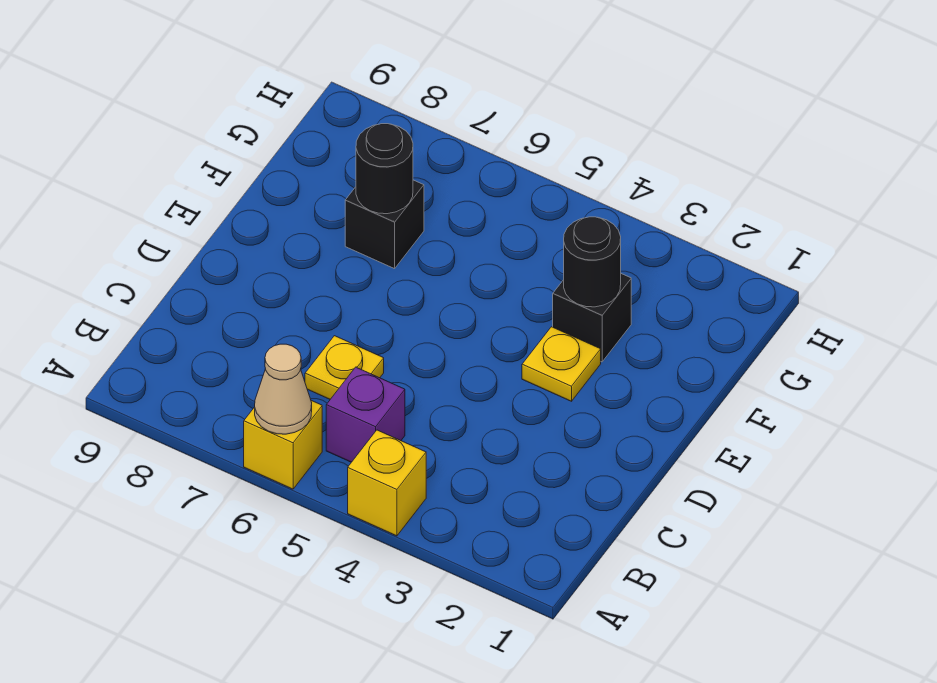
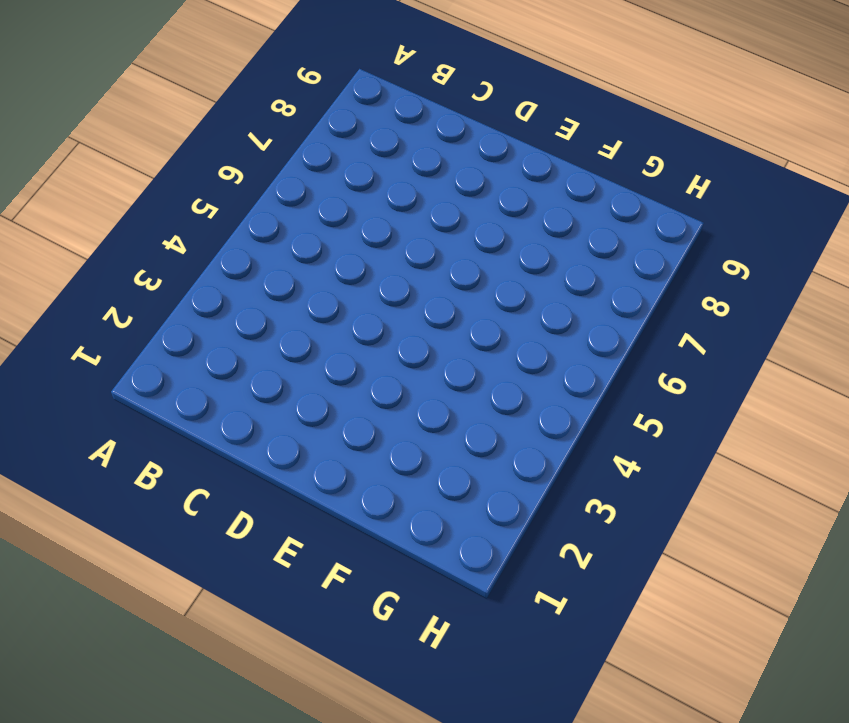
none -> yellow 1x1 brick [348,430,426,536]
none -> yellow 1x1 brick [244,400,322,489]

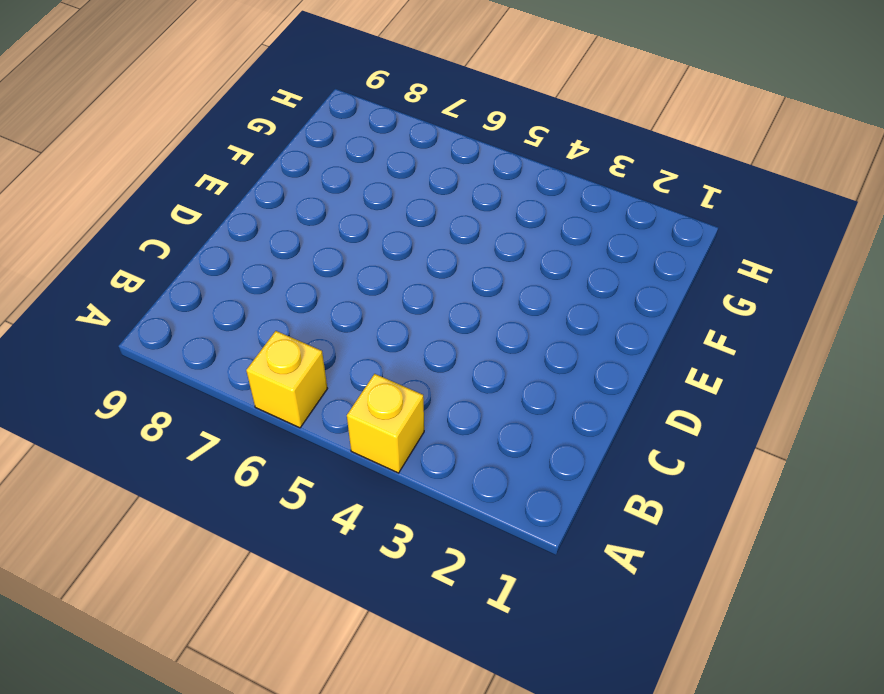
none -> purple 1x1 brick [326,367,405,462]
none -> yellow 1x1 plate [305,336,384,399]

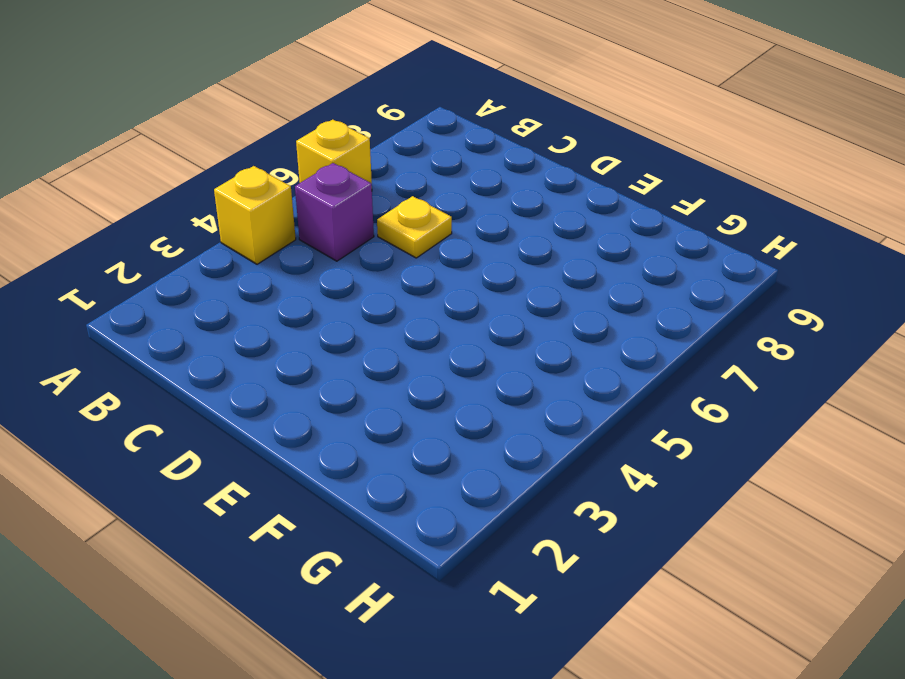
none -> yellow 1x1 plate [522,327,601,401]
none -> black 1x1 brick [553,274,631,362]

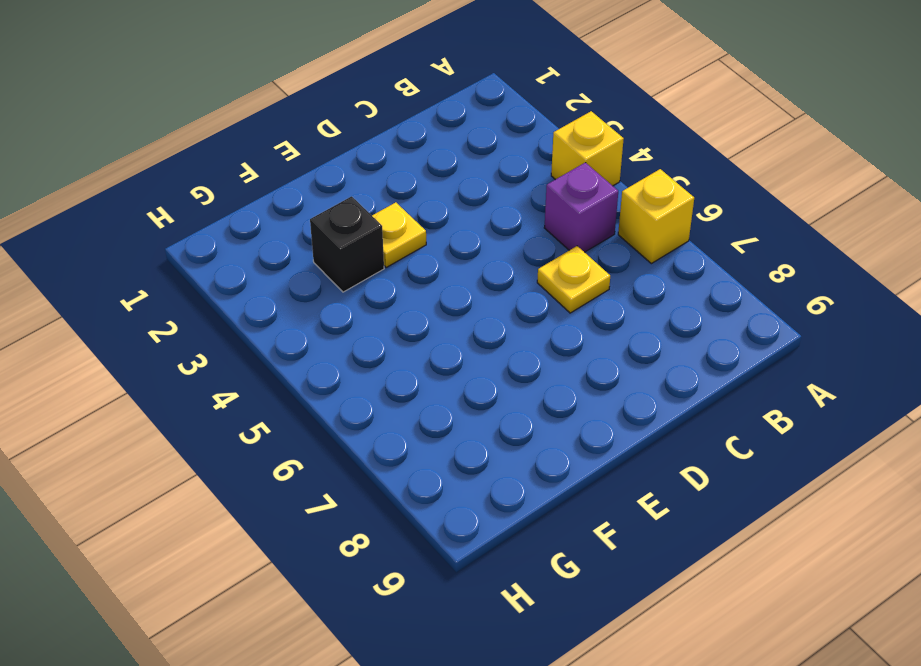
none -> black 1x1 brick [345,180,424,269]
none -> tan 1x1 cone [255,344,312,434]

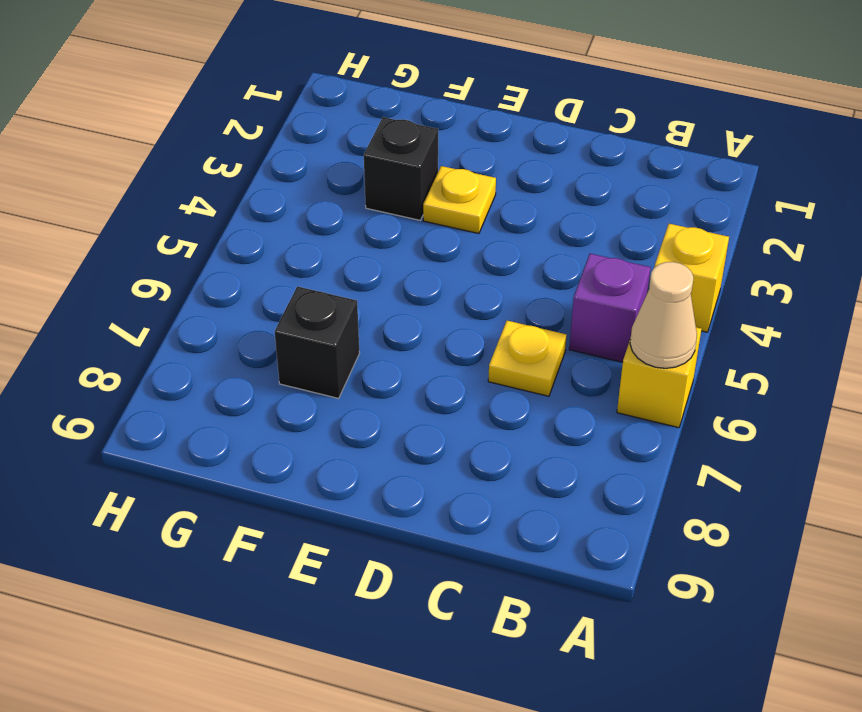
none -> black 1x1 round brick [564,217,621,307]
none -> black 1x1 round brick [356,124,413,214]

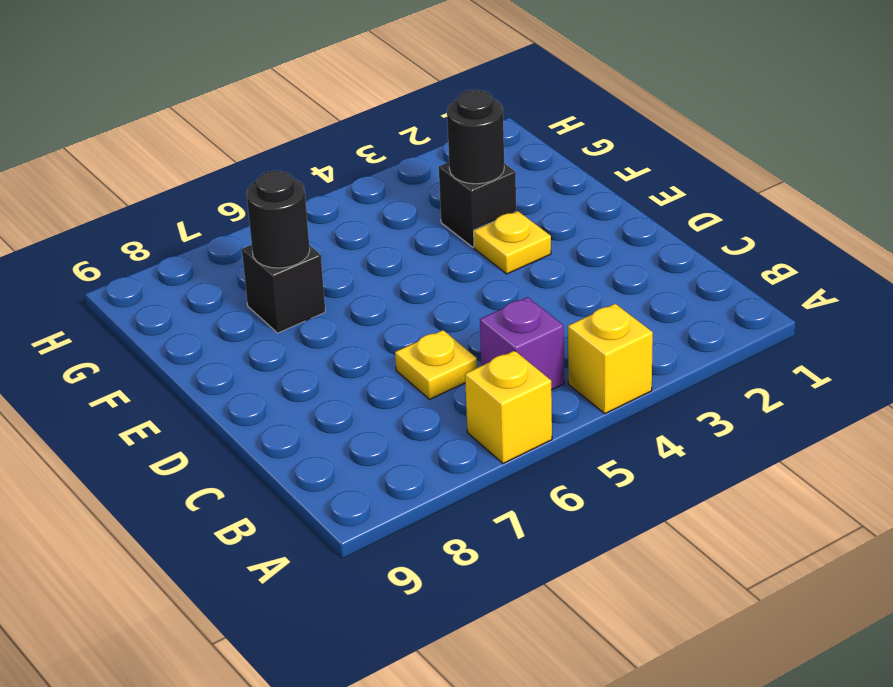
none -> tan 1x1 cone [255,344,312,434]

